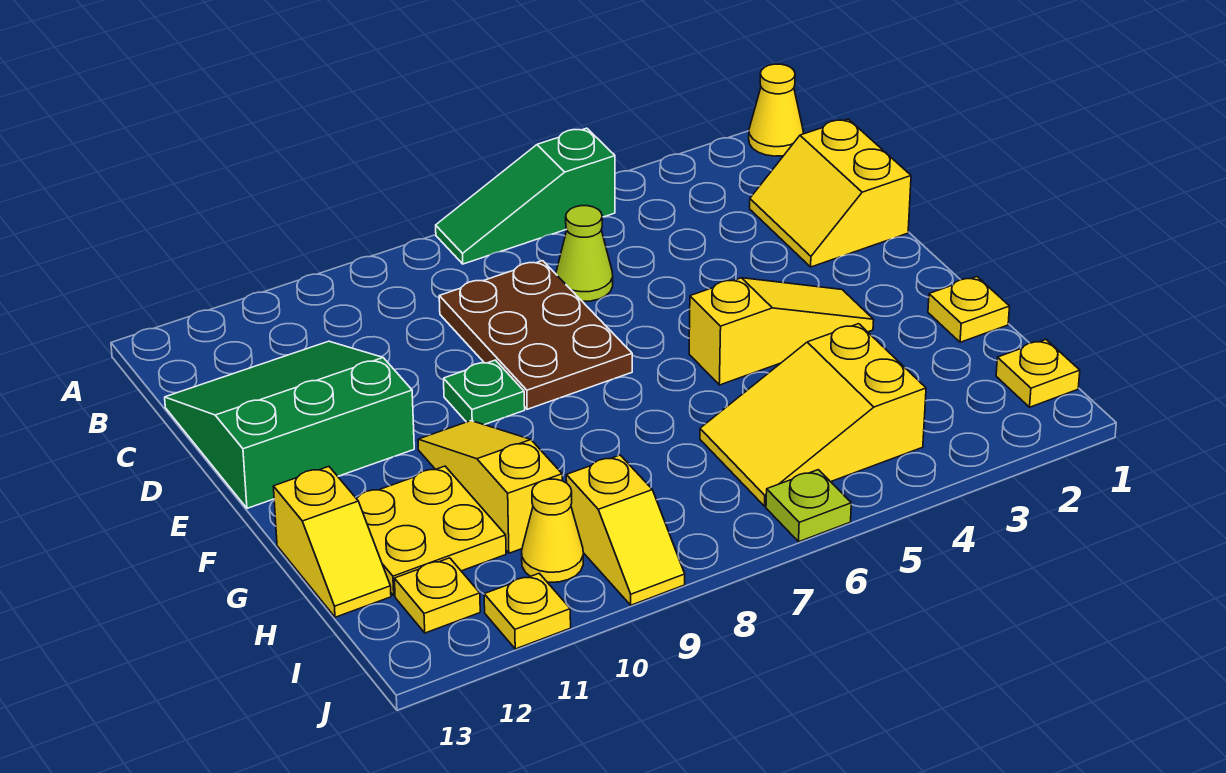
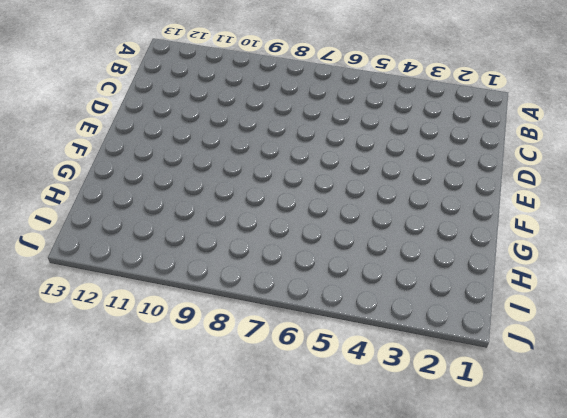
none -> yellow 1x1 cone [749,64,803,156]
none -> green 1x3 slope [436,128,615,264]
none -> yellow 2x2 slope [750,119,911,267]

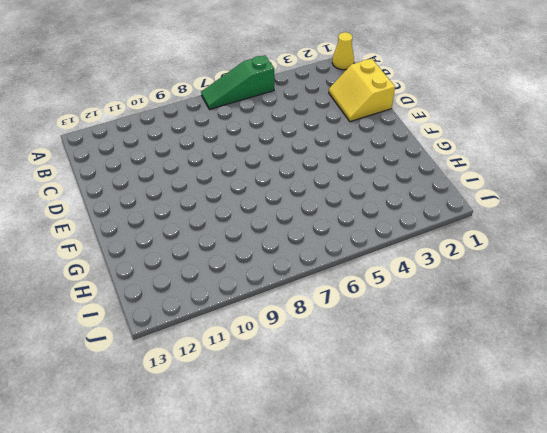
none -> lime 1x1 cone [556,206,613,301]
none -> brown 2x3 plate [439,261,632,409]
none -> green 3x3 slope [165,341,414,508]

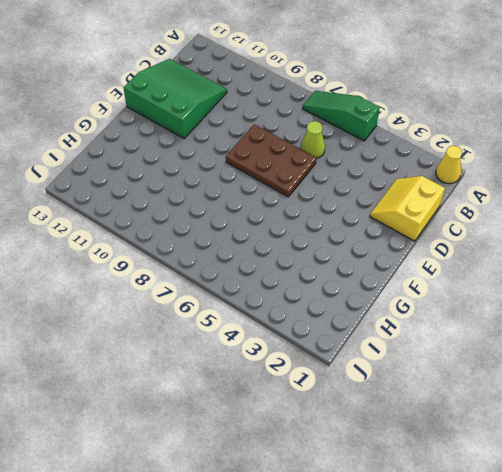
brown 2x3 plate [226,124,316,197] -> brown 2x3 plate turned to [439,261,632,409]
none -> green 1x1 plate [444,360,525,425]
none -> yellow 1x3 slope [689,278,874,385]
none -> yellow 1x3 slope [418,421,562,553]

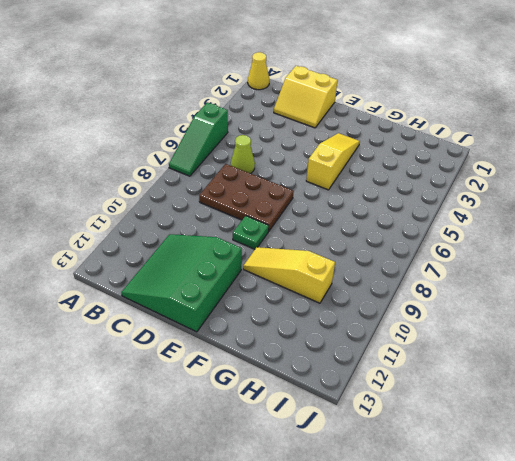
none -> yellow 1x1 plate [928,277,1010,342]
none -> yellow 2x2 plate [356,466,506,596]
none -> yellow 1x2 slope [273,467,391,617]

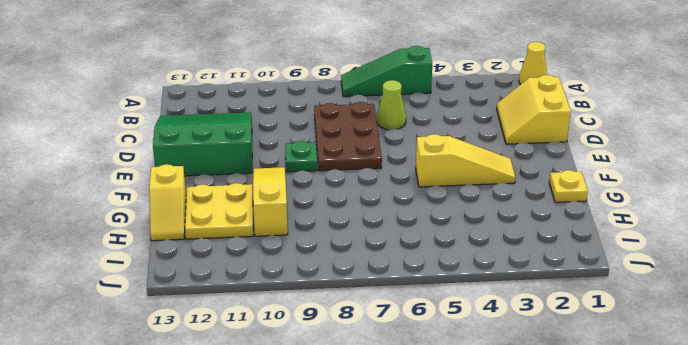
none -> yellow 2x3 slope [700,324,926,506]
none -> yellow 1x1 plate [996,340,1080,407]
none -> yellow 1x2 slope [566,455,685,605]

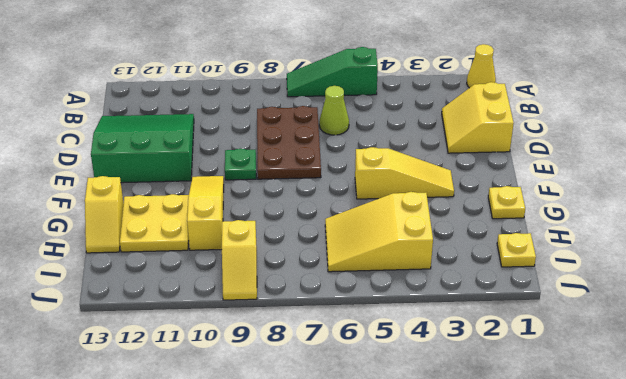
none -> yellow 1x1 cone [522,479,583,582]
none -> yellow 1x1 plate [394,558,480,633]
none -> lime 1x1 plate [766,470,851,542]

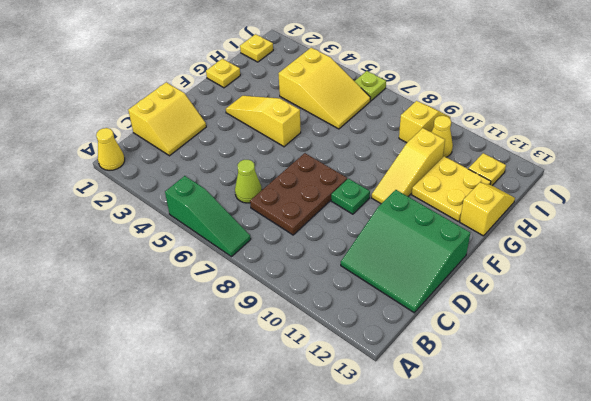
none -> yellow 1x1 plate [484,573,571,649]

